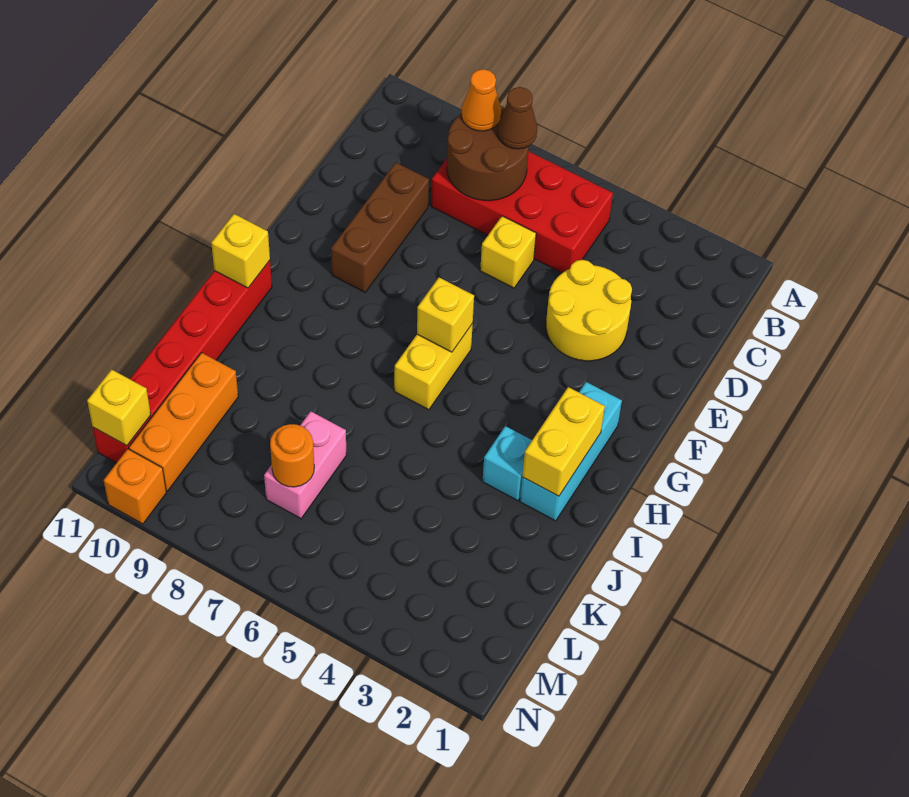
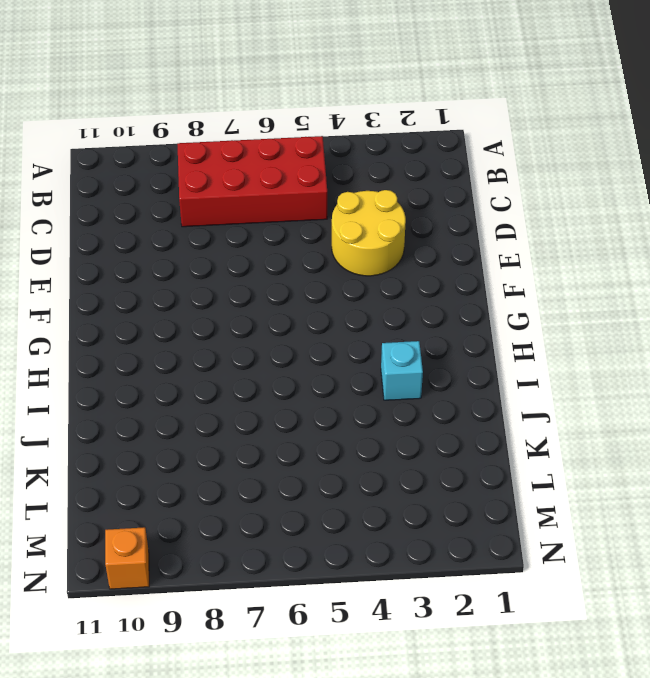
none -> yellow 1x1 brick [480,216,536,288]
none -> brown 1x3 brick [331,163,429,292]
none -> cyan 1x3 brick [520,382,622,521]

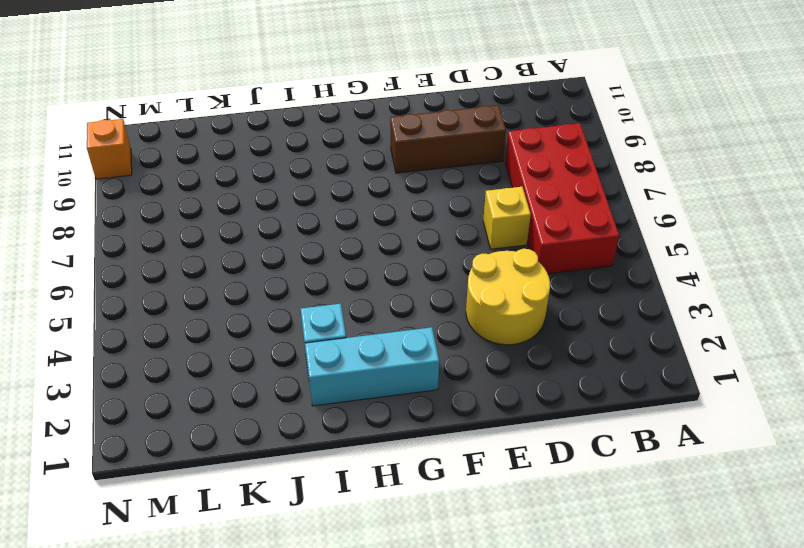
none -> yellow 1x2 brick [394,324,473,410]
none -> red 1x6 brick [93,260,272,463]
none -> pink 1x2 brick [264,411,347,518]

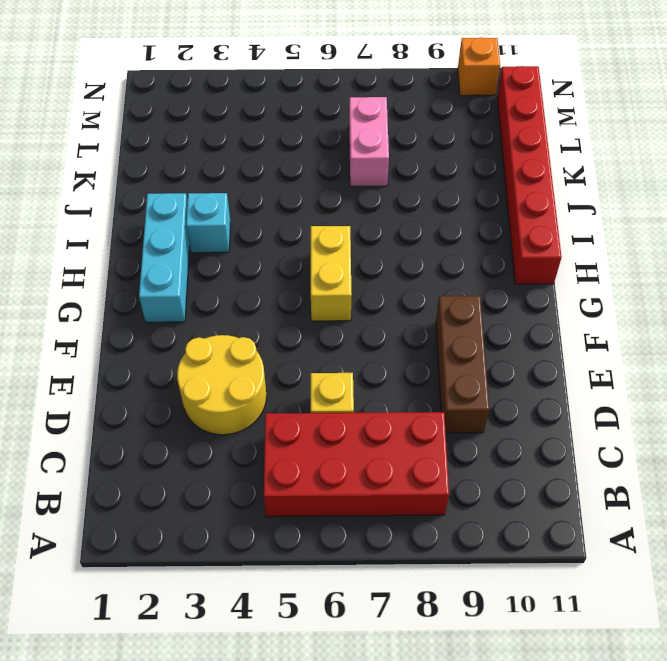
none -> orange 1x3 brick [129,353,238,491]
none -> brown 2x2 round brick [447,108,529,201]
none -> yellow 1x1 brick [417,278,474,352]

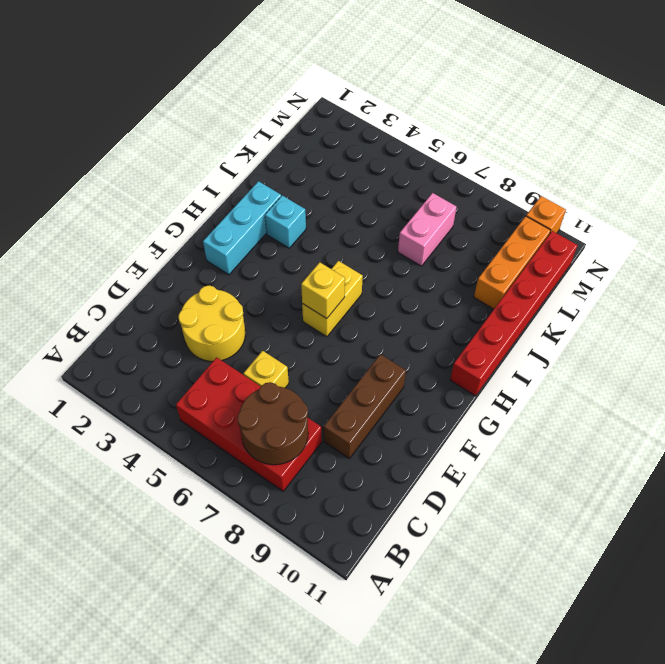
none -> yellow 1x2 brick [522,387,605,496]
none -> yellow 1x1 brick [211,214,270,288]
none -> orange 1x1 round brick [270,424,314,487]

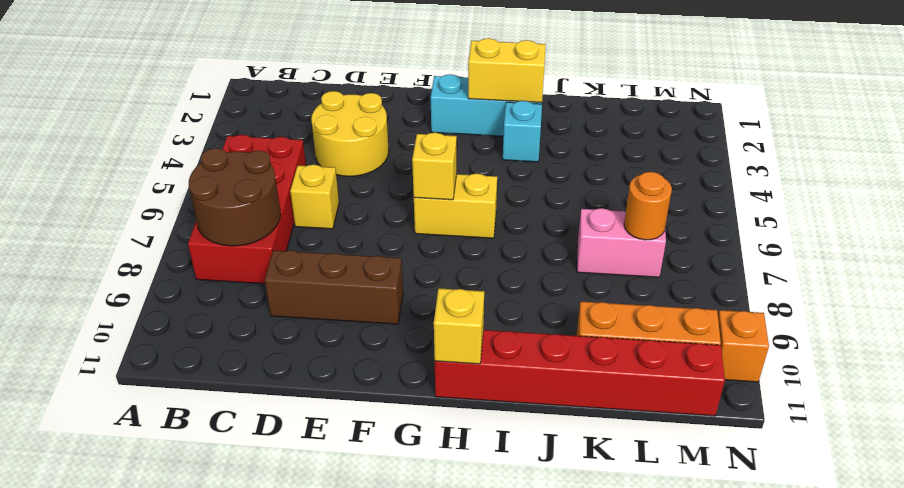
none -> yellow 1x1 brick [87,369,151,446]
none -> brown 1x1 cone [497,87,537,149]
none -> orange 1x1 cone [462,69,501,131]

